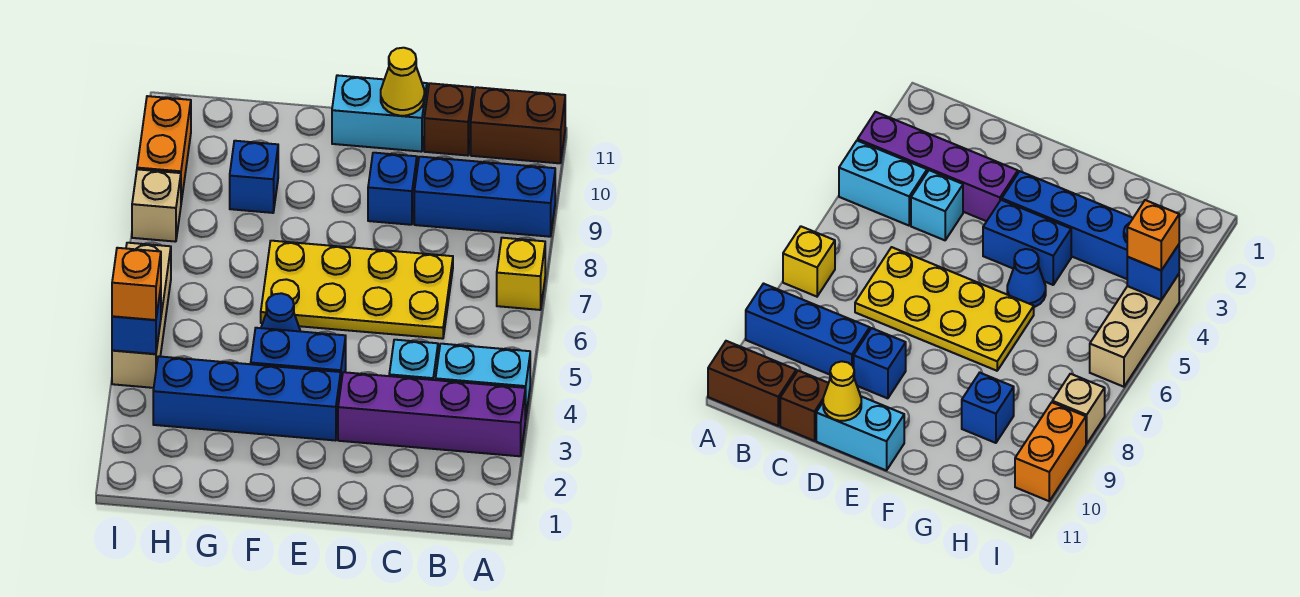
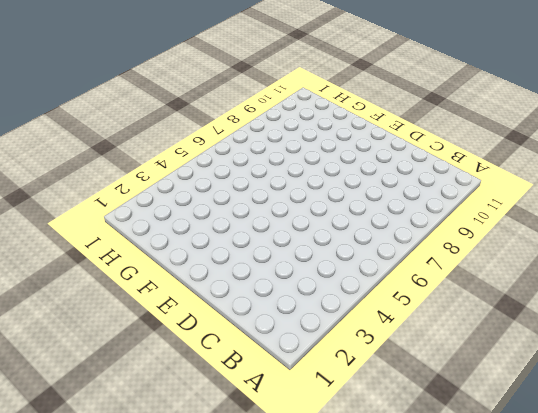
none -> purple 1x4 brick [338,372,525,456]
none -> cyan 1x2 brick [436,344,530,419]
none -> yellow 1x1 brick [497,238,545,310]

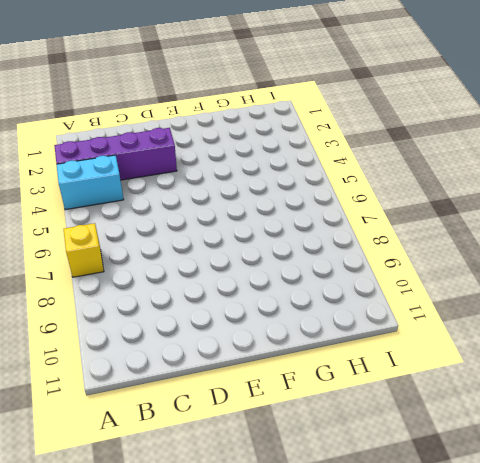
none -> blue 1x3 brick [414,157,555,237]
none -> brown 1x2 brick [471,87,565,163]
none -> cyan 1x1 brick [389,340,438,380]

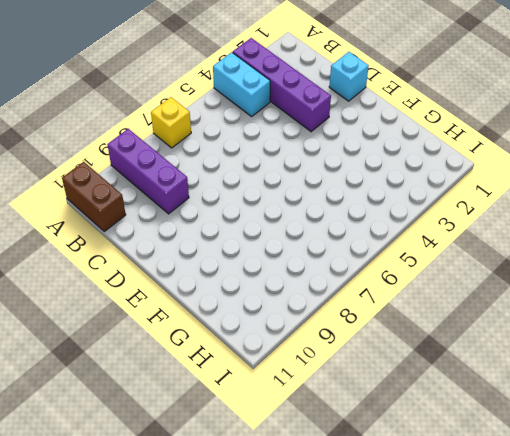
purple 1x3 brick [107,129,189,214] -> blue 1x3 brick [414,157,555,237]
cyan 1x1 brick [329,52,369,101] -> cyan 1x1 brick moved to [389,340,438,380]
none -> yellow 2x4 plate [261,241,453,339]
none -> brown 1x1 brick [424,83,473,156]
none -> blue 1x1 brick [368,153,417,225]

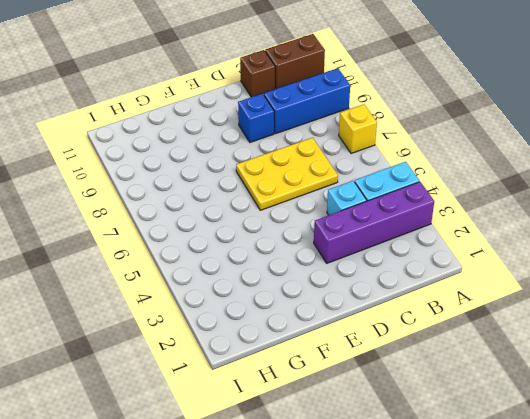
yellow 2x3 plate [236,138,338,210] -> yellow 2x4 plate [261,241,453,339]
none -> cyan 1x2 brick [332,75,427,152]
none -> blue 1x4 brick [153,356,341,441]
none -> blue 1x2 brick [251,328,346,382]

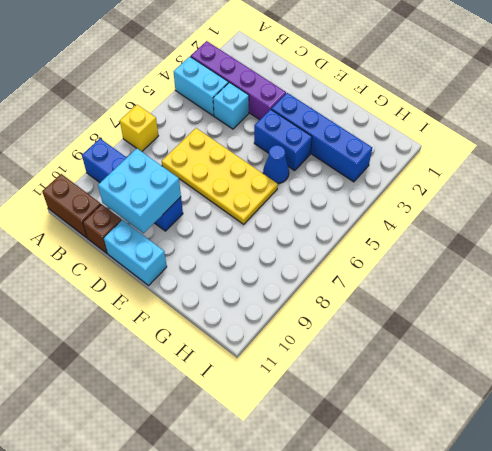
cyan 2x2 brick [98,149,181,233] -> none
none -> blue 1x1 brick [230,141,278,213]
none -> tan 1x3 brick [112,243,171,388]
none -> tan 1x1 brick [132,169,181,242]

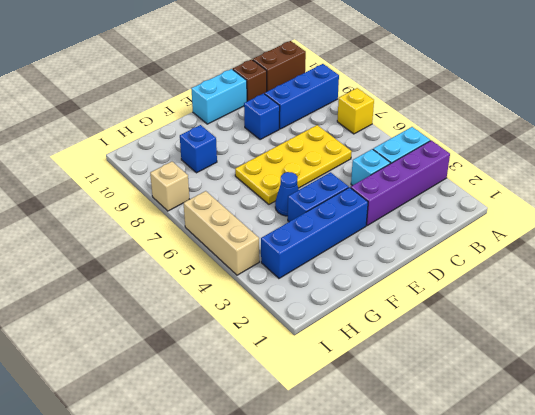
none -> orange 1x2 brick [137,96,191,202]
none -> yellow 1x1 cone [381,48,424,116]
none -> blue 1x1 brick [112,288,161,354]

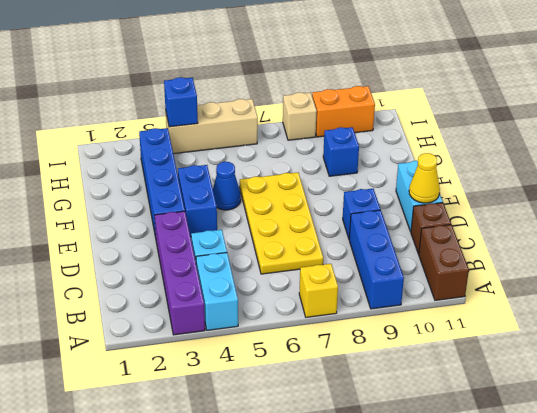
none -> orange 1x1 brick [112,248,161,320]

